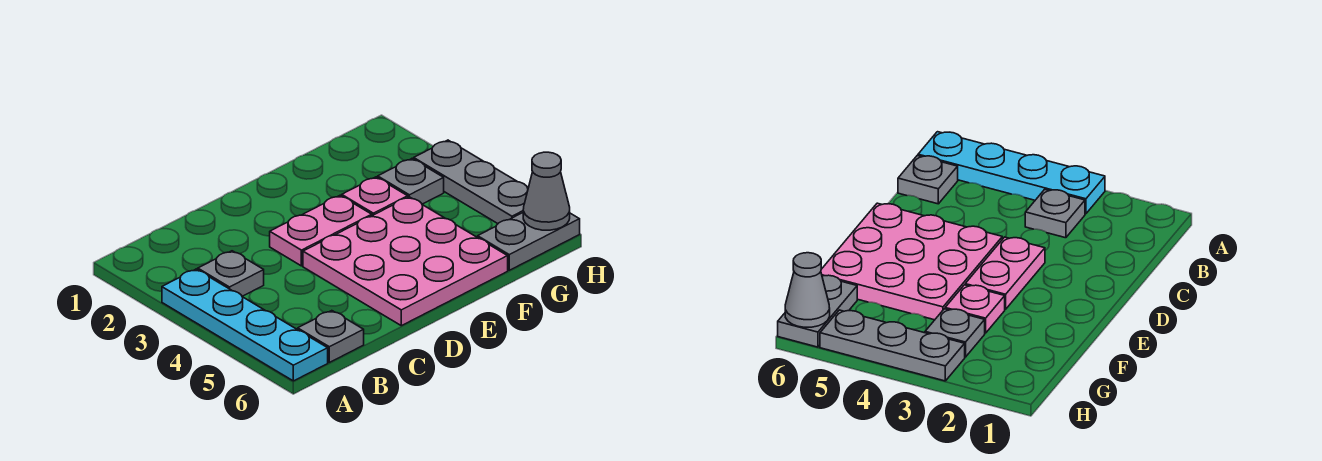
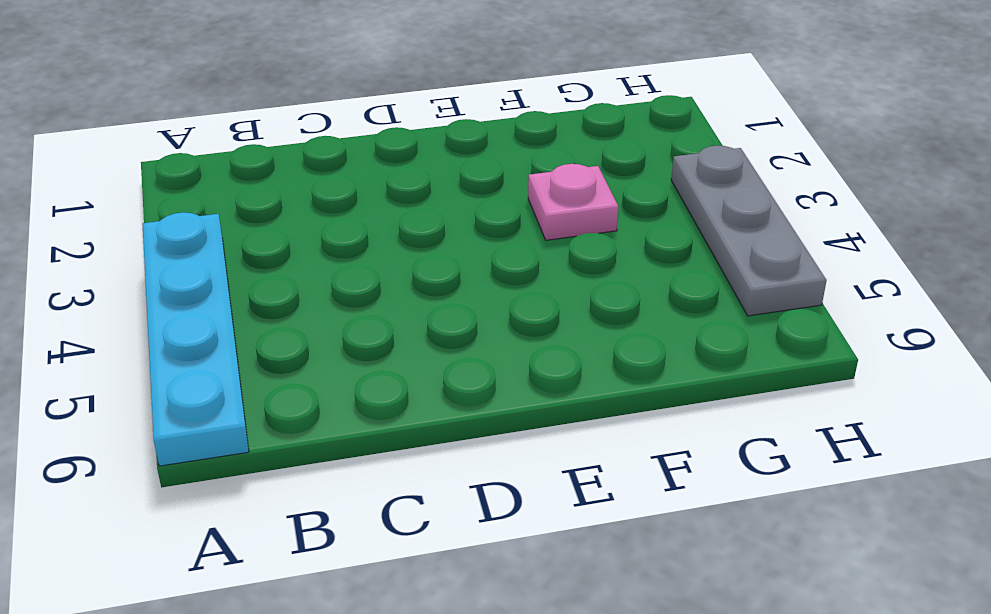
none -> grey 1x1 plate [198,251,264,296]
none -> grey 1x1 plate [298,311,364,362]

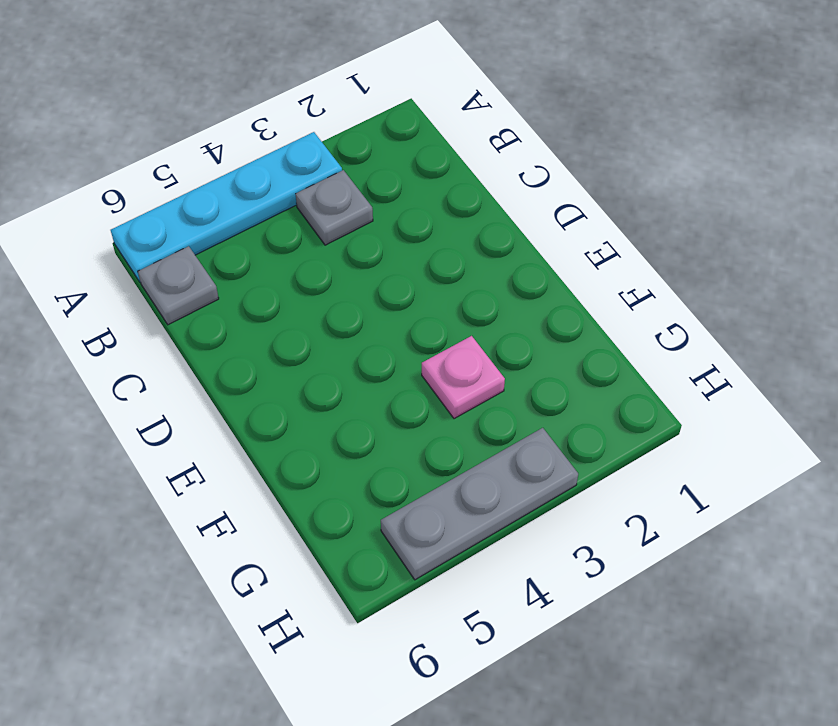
none -> pink 1x2 plate [270,196,372,266]
none -> pink 3x3 plate [303,197,508,326]

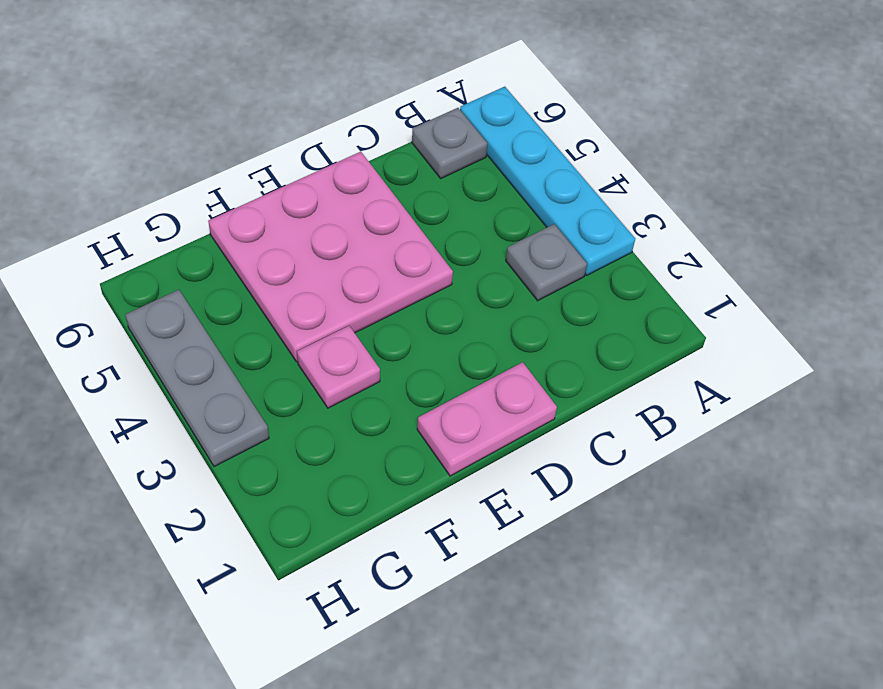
pink 1x2 plate [417,362,557,476] -> pink 1x2 plate moved to [270,196,372,266]
none -> grey 1x1 plate [378,159,444,204]
none -> grey 1x2 plate [478,213,580,270]

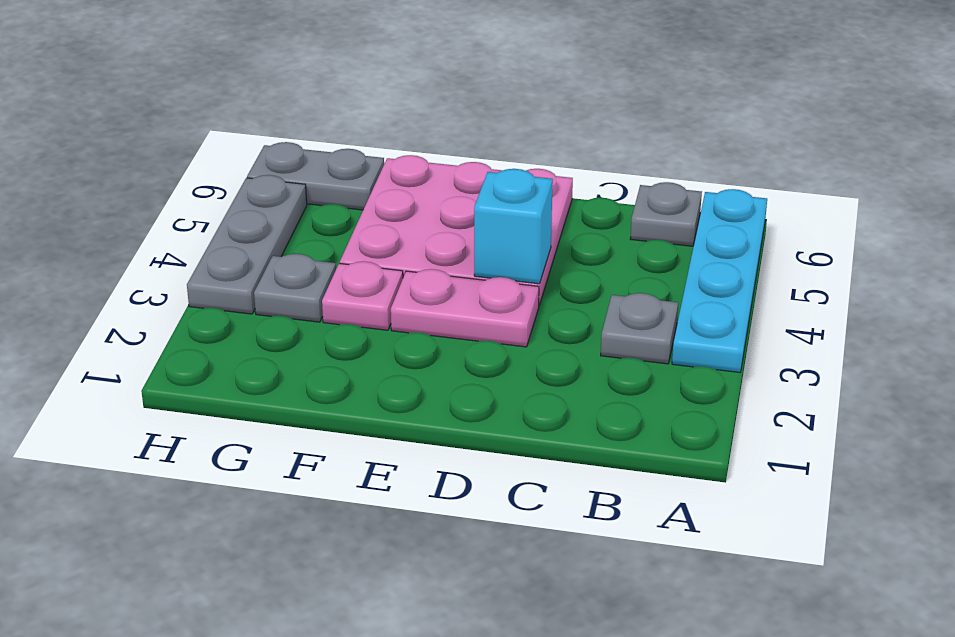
cyan 1x1 brick [474,169,553,284] -> none
none -> grey 1x1 cone [523,152,570,230]

